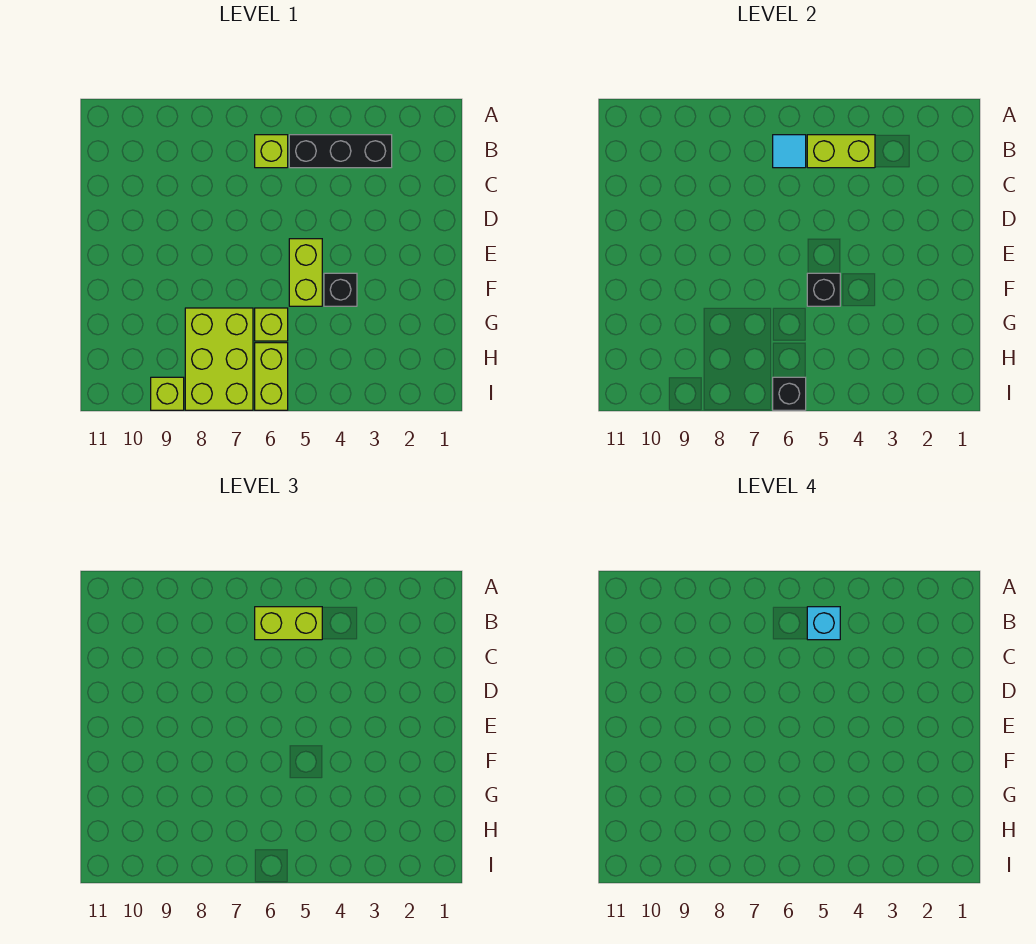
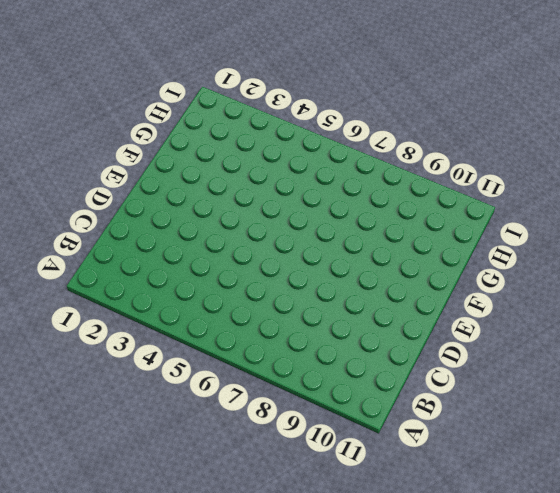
none -> black 1x3 brick [289,135,392,168]
none -> lime 1x1 brick [255,135,288,168]
none -> lime 1x2 brick [289,239,322,306]

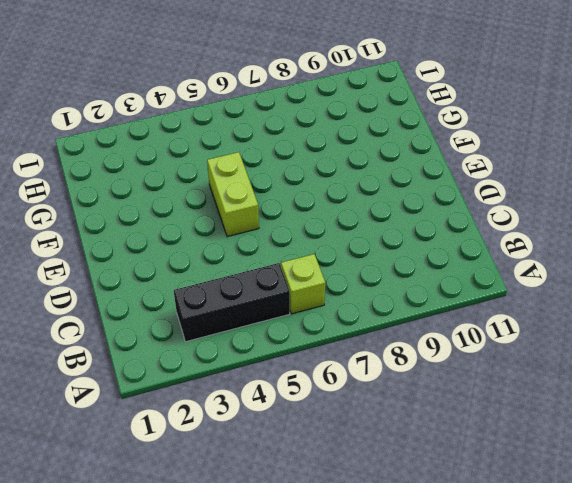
none -> black 1x1 brick [324,273,357,306]
none -> lime 1x1 brick [255,308,288,341]
none -> lime 2x3 brick [185,308,253,410]

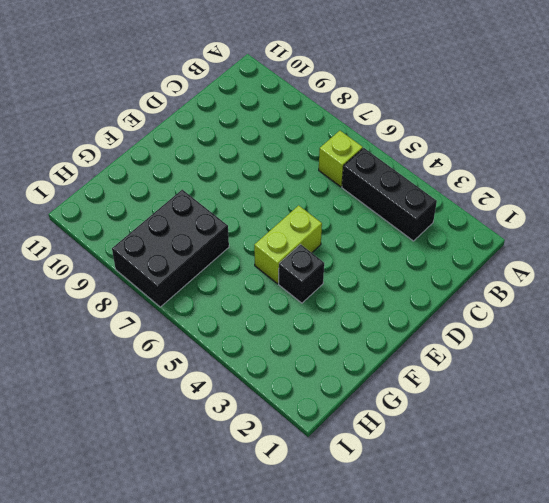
black 2x3 brick [112,190,229,307] -> lime 2x3 brick [185,308,253,410]
none -> lime 1x1 brick [255,308,288,341]
none -> lime 1x2 brick [255,343,288,410]
none -> lime 1x1 brick [151,377,184,410]

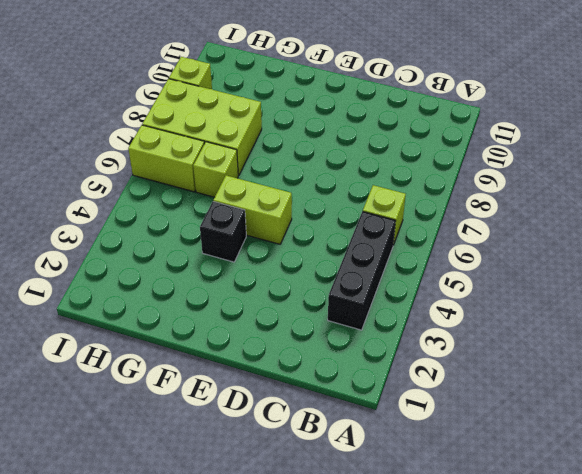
none -> lime 1x2 brick [807,135,875,168]
none -> cyan 1x1 tile [773,135,806,168]
none -> black 1x1 brick [807,273,840,306]

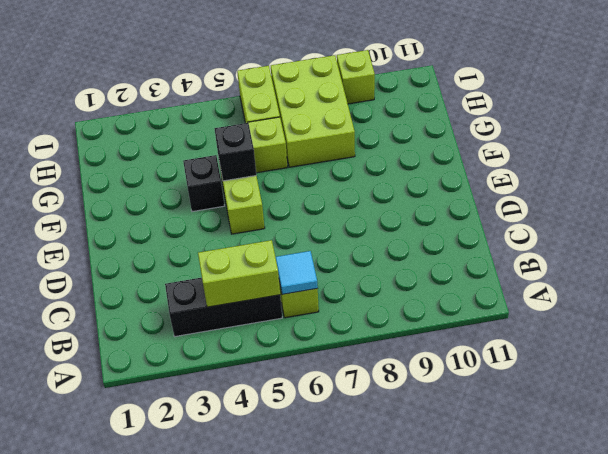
none -> black 1x1 brick [773,377,806,410]
none -> lime 1x2 brick [255,607,322,640]
none -> cyan 1x1 brick [807,607,840,640]

